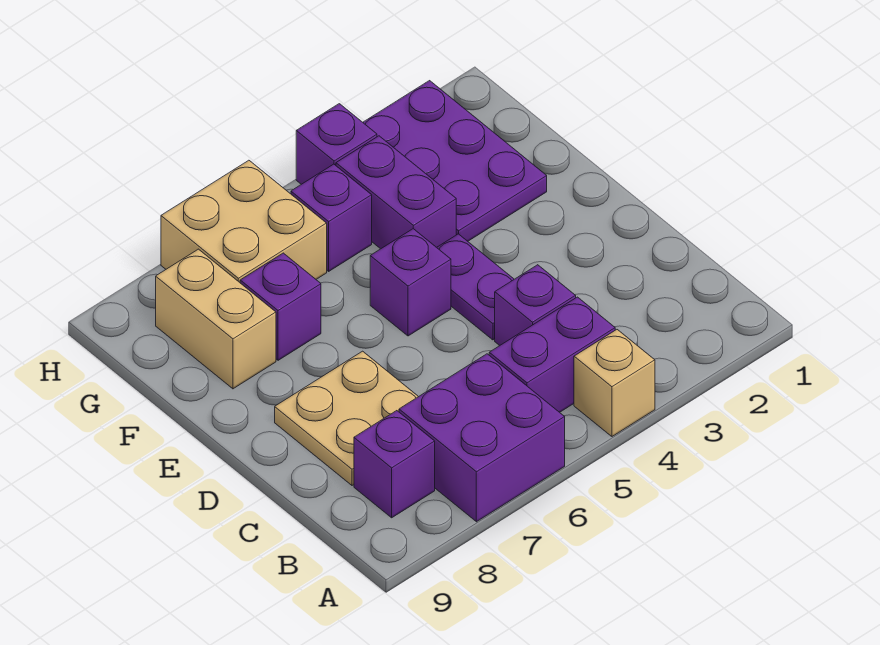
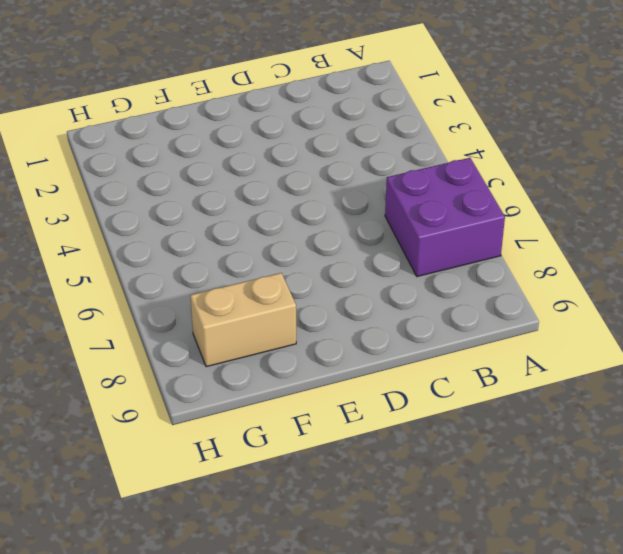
none -> tan 1x1 brick [574,330,655,436]
none -> purple 1x2 brick [489,297,615,412]
none -> purple 1x1 brick [354,411,435,518]

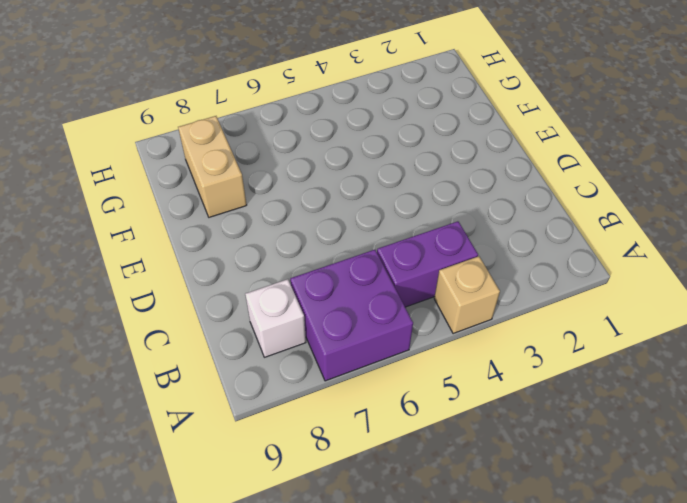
white 1x1 brick [245,279,306,357] -> purple 1x1 brick [354,411,435,518]
none -> purple 1x1 brick [495,265,576,345]
none -> tan 2x2 plate [275,351,418,485]
none -> purple 1x2 plate [437,234,514,340]

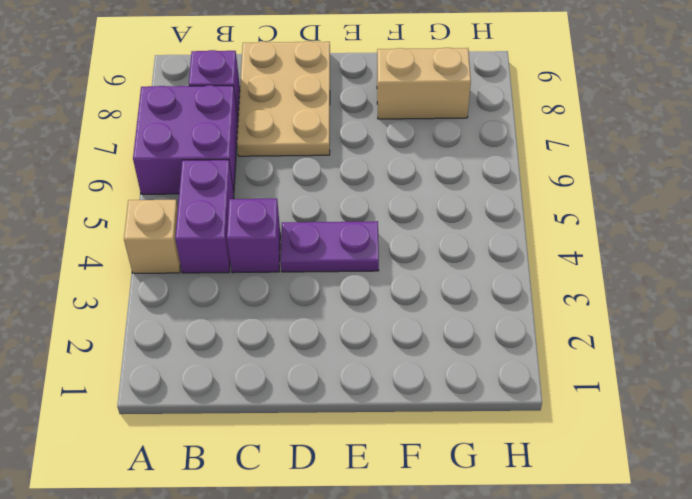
tan 2x3 plate [237,41,330,156] -> tan 2x2 plate [275,351,418,485]
none -> purple 1x1 brick [370,229,451,336]
none -> purple 2x3 plate [363,81,547,241]
none -> purple 1x2 brick [336,136,456,249]

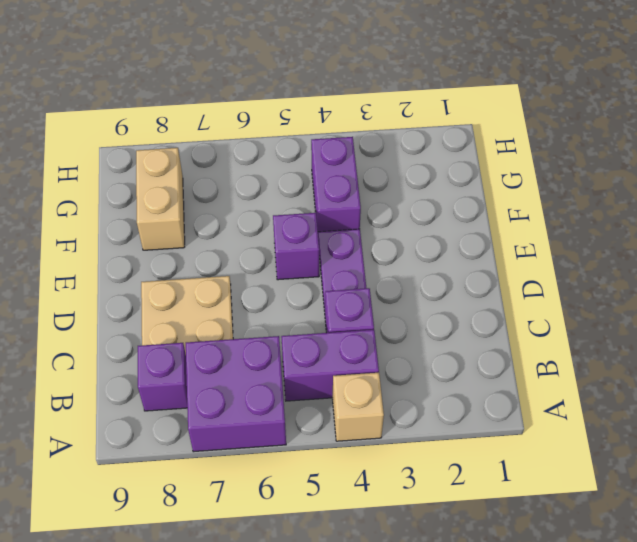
none -> purple 2x3 plate [363,81,547,241]
none -> purple 1x1 brick [240,253,321,360]
none -> purple 1x1 brick [291,164,372,271]

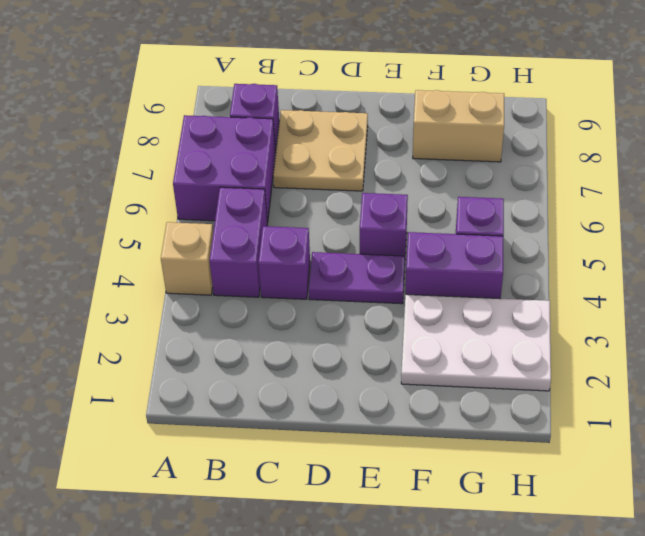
white 2x3 plate [401,294,551,391] -> purple 2x3 plate [363,81,547,241]
none -> purple 1x1 brick [240,253,321,360]
none -> tan 2x2 brick [161,160,327,282]
none -> purple 1x1 brick [296,104,377,184]

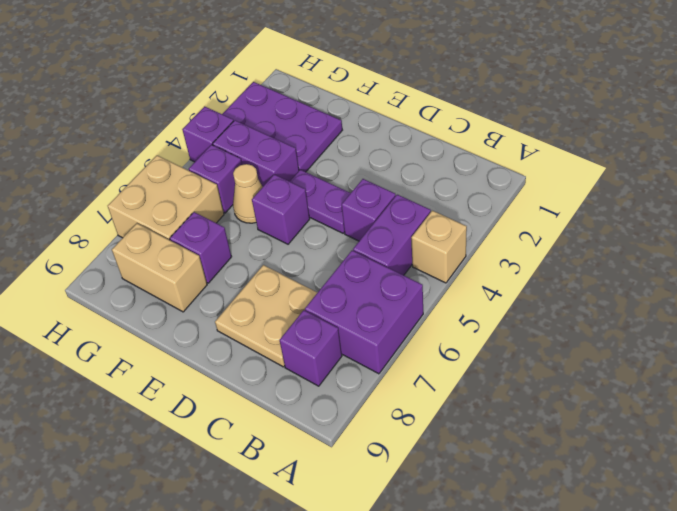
tan 1x1 cone [233,164,262,223] -> none

